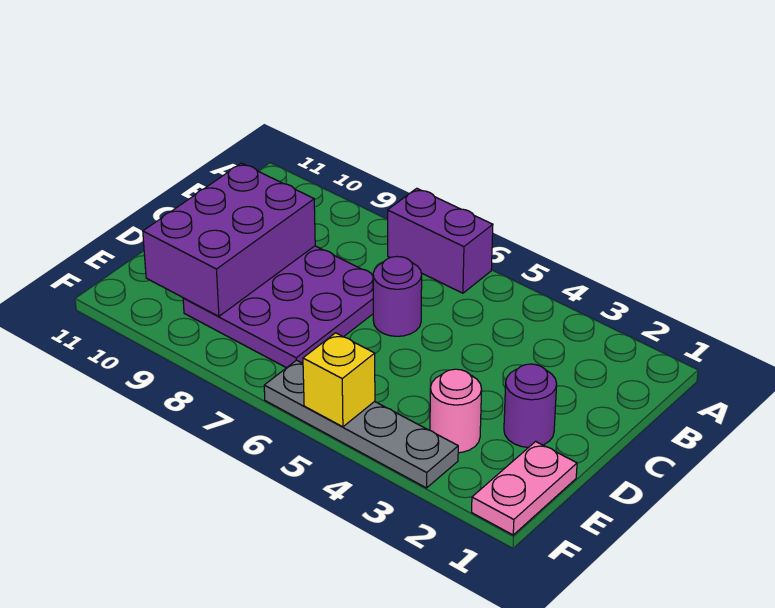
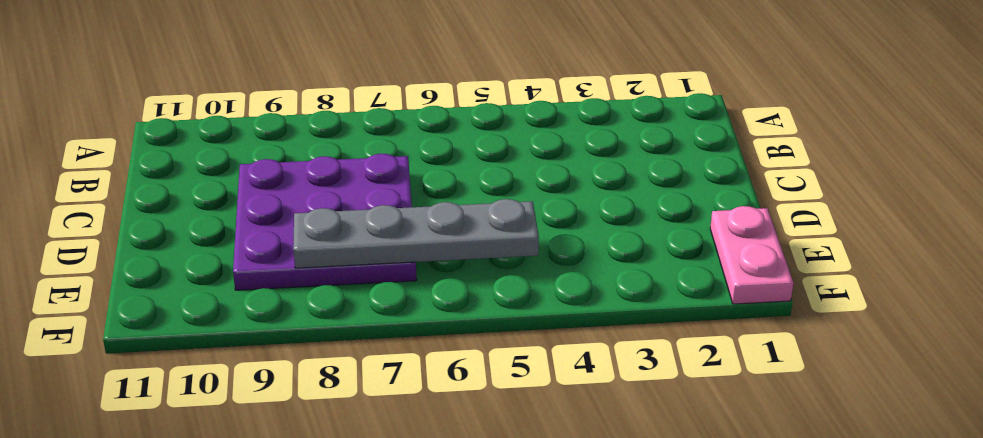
grey 1x4 plate [293,199,539,268] -> grey 1x4 plate moved to [264,360,458,488]
none -> purple 1x2 brick [388,188,493,293]
none -> purple 1x1 round brick [373,257,422,336]

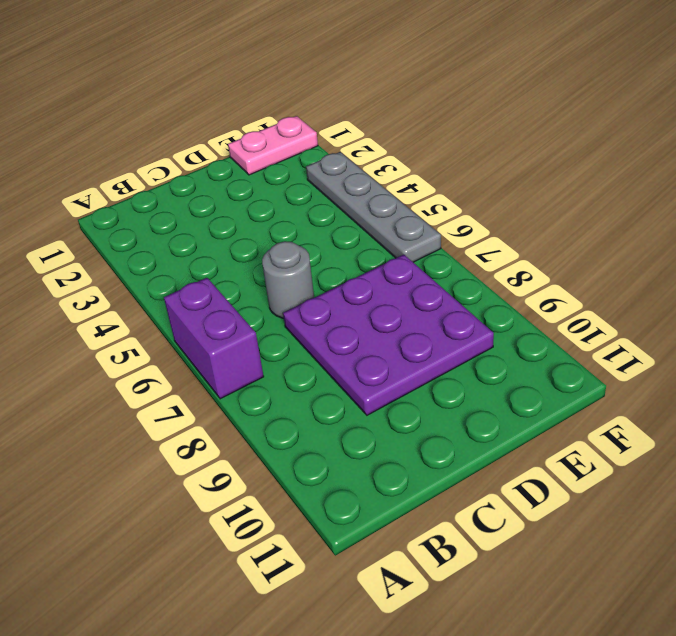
grey 1x1 round brick [262,241,314,318] -> purple 1x1 round brick [373,257,422,336]
none -> purple 1x1 round brick [504,364,557,448]
none -> pink 1x1 round brick [430,369,482,453]

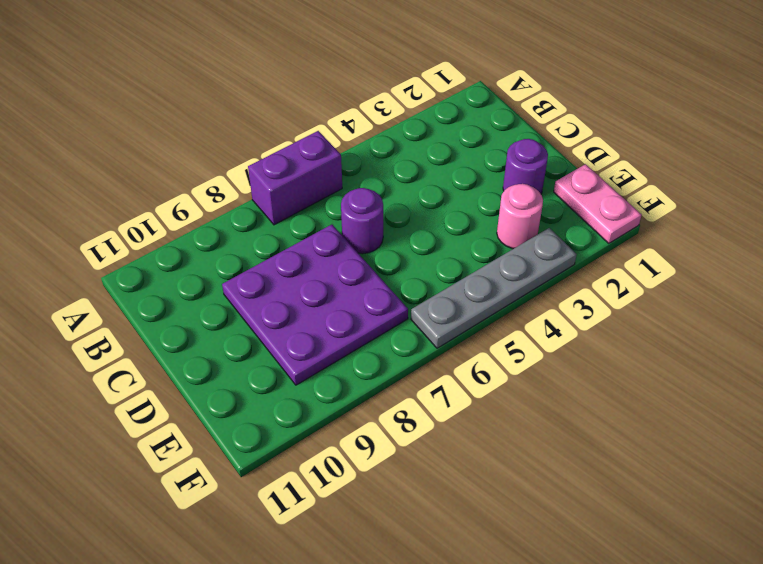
none -> purple 2x3 brick [143,163,315,316]
none -> yellow 1x1 brick [303,333,375,427]

